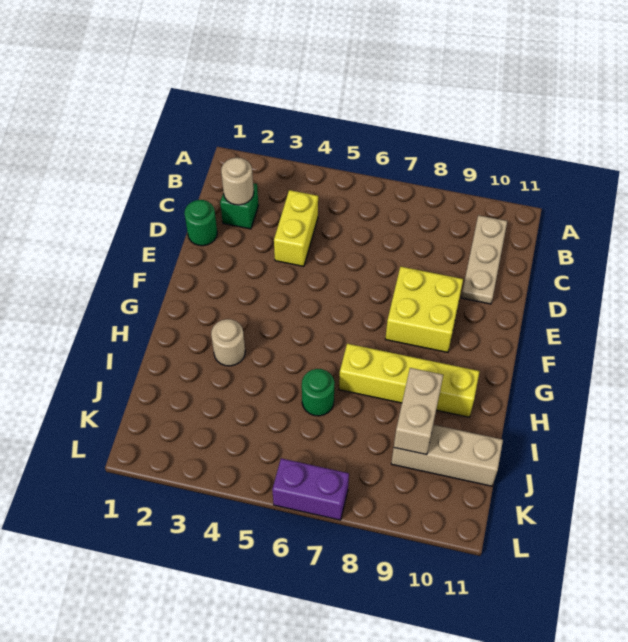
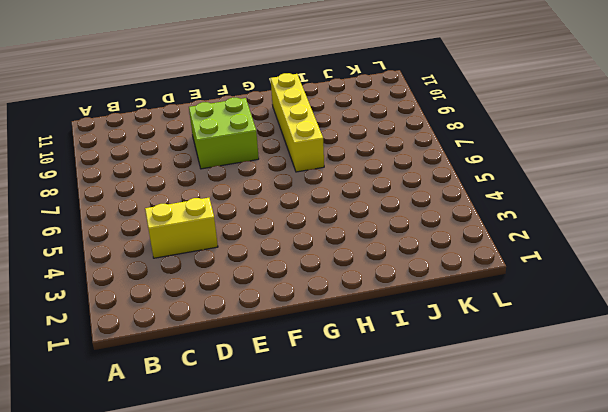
lime 2x2 brick [189,98,259,169] -> yellow 2x2 brick [385,267,463,352]
none -> tan 1x3 plate [461,215,507,304]
none -> green 1x1 brick [220,183,259,229]
none -> green 1x1 round brick [184,200,217,246]

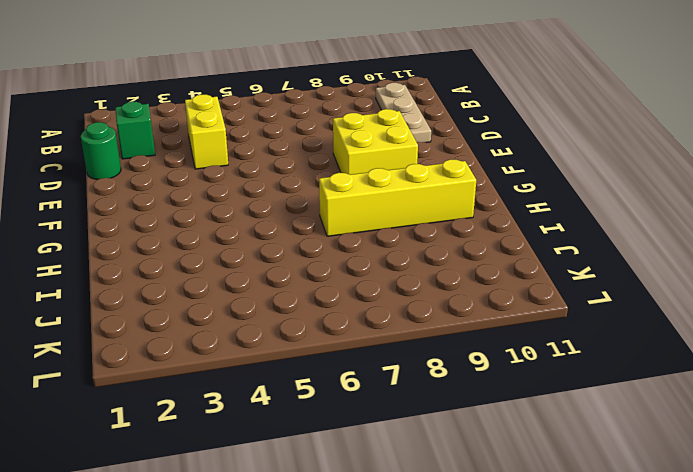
none -> tan 1x1 round brick [211,319,245,366]
none -> green 1x1 round brick [302,369,335,416]
none -> tan 1x3 brick [391,425,503,486]

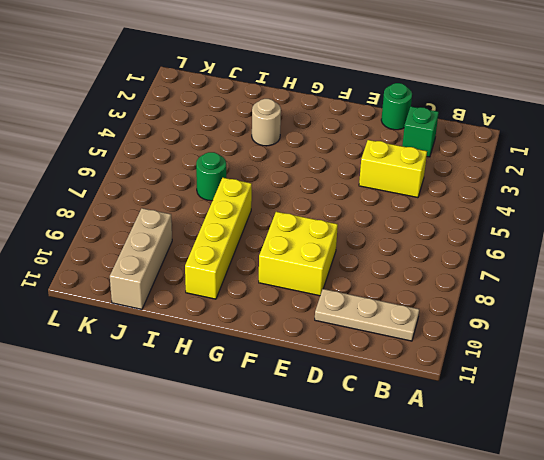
none -> purple 1x2 brick [272,458,349,520]
none -> tan 1x1 round brick [221,158,254,205]
none -> tan 1x2 brick [394,368,443,455]

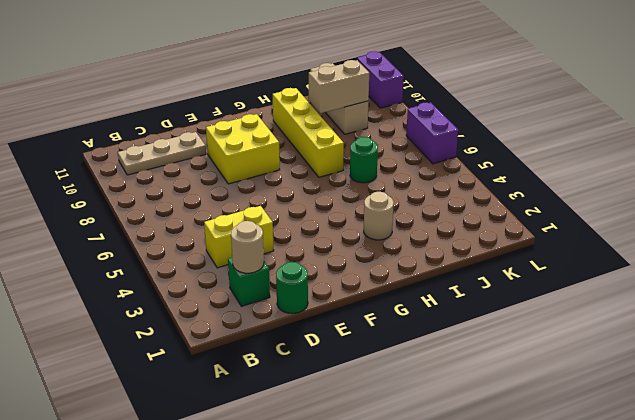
purple 1x2 brick [357,51,404,108] -> none

